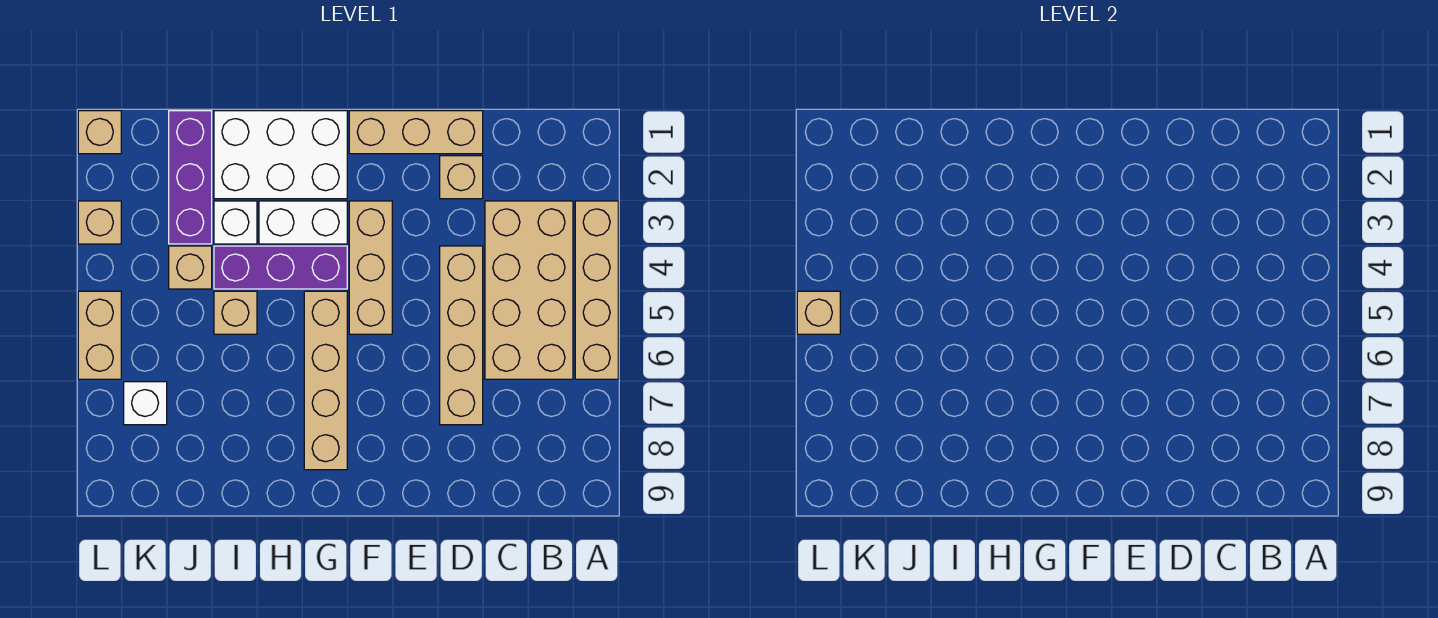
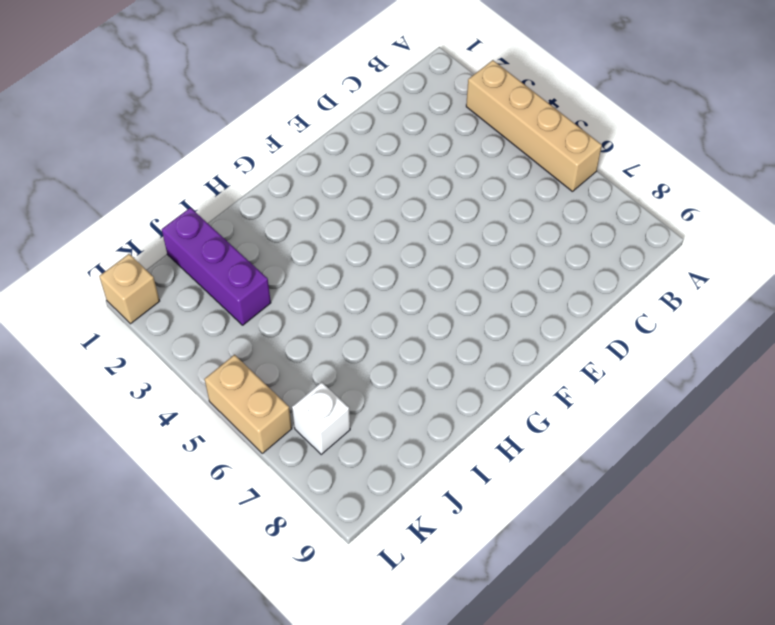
none -> tan 2x4 brick [485,201,573,379]
none -> tan 1x3 brick [349,111,483,154]
none -> tan 1x1 brick [440,156,483,199]

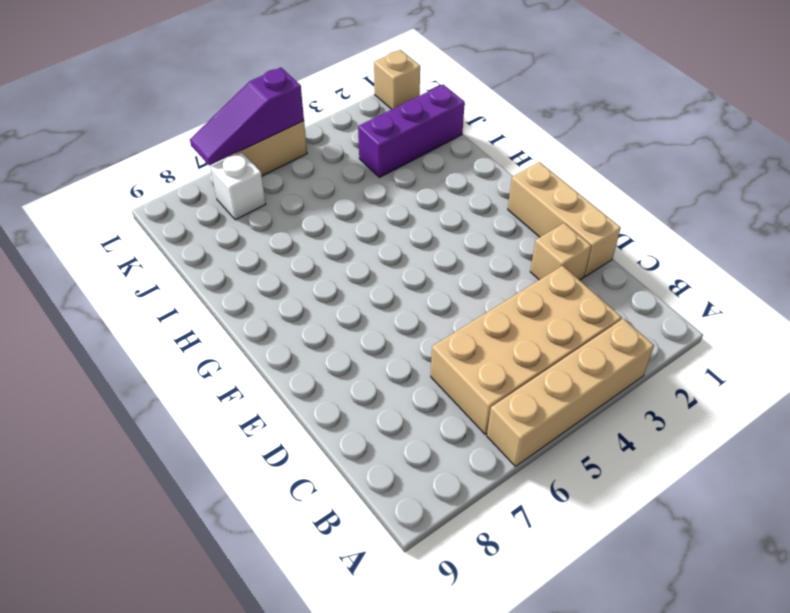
purple 1x3 slope [190,67,304,165] -> tan 1x1 brick [797,291,840,334]
none -> tan 1x4 brick [440,246,483,425]
none -> tan 1x3 brick [349,201,392,334]
none -> white 2x3 brick [214,111,347,199]

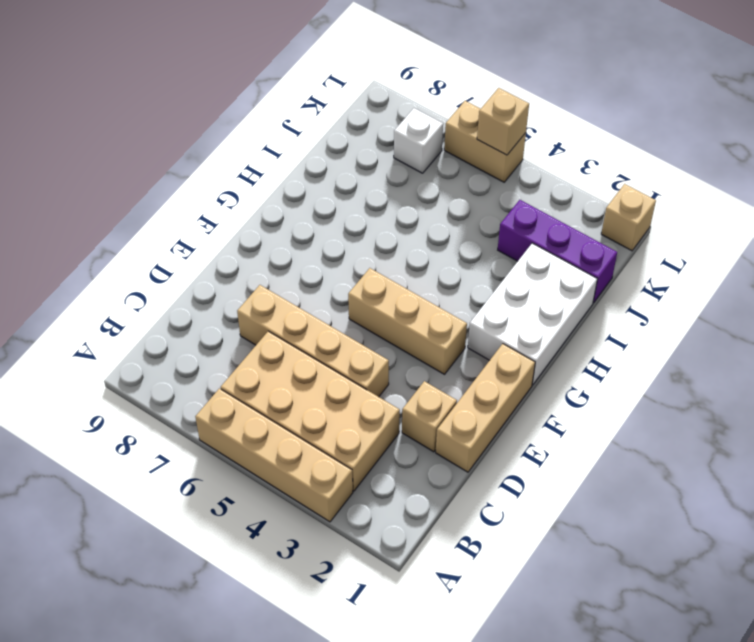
none -> white 1x2 brick [259,201,347,244]
none -> purple 1x3 brick [214,246,347,289]
none -> tan 1x4 brick [304,291,347,470]

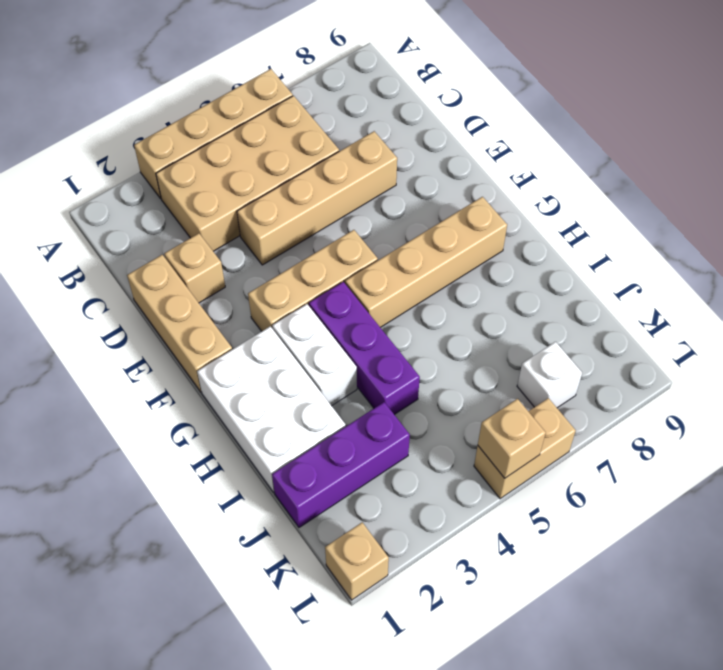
none -> white 1x1 brick [214,201,257,244]
none -> tan 1x1 brick [214,291,257,334]
none -> tan 1x1 brick [169,246,212,289]

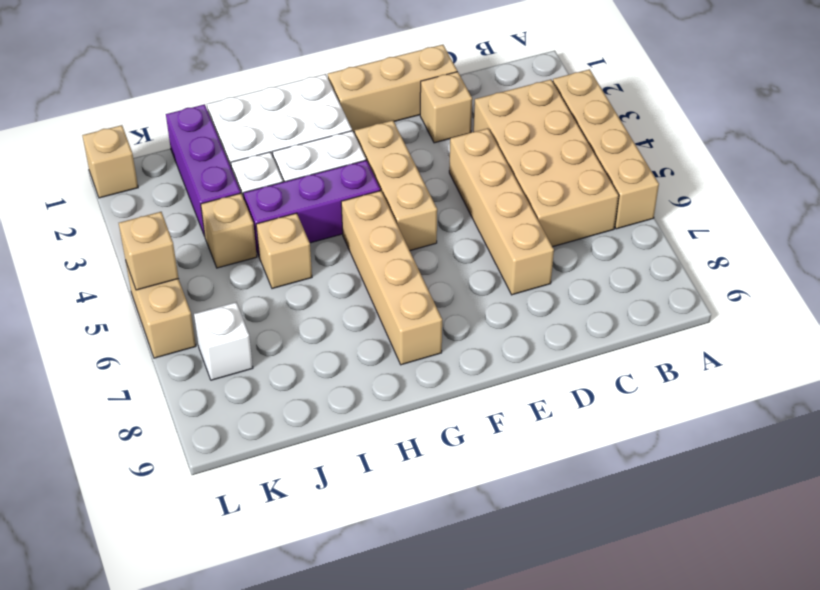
none -> tan 1x1 brick [78,201,121,244]

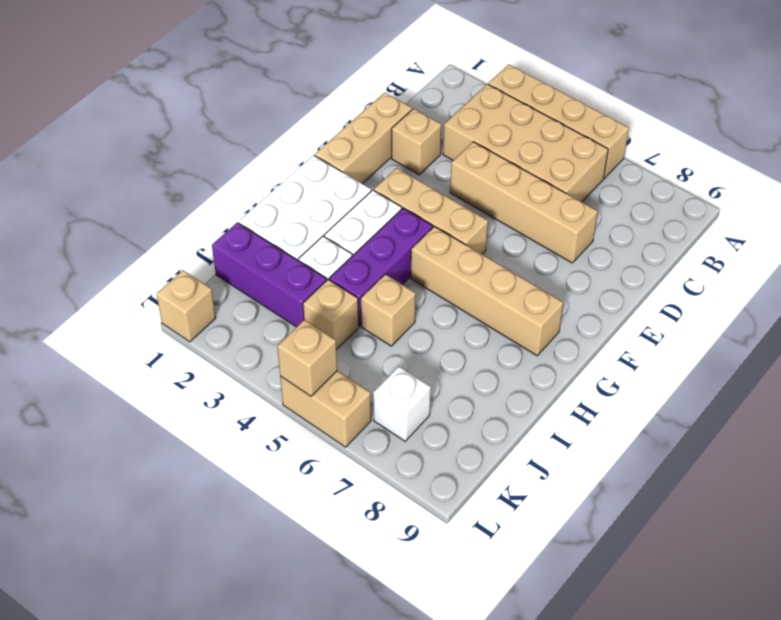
none -> tan 1x1 brick [78,201,121,244]

